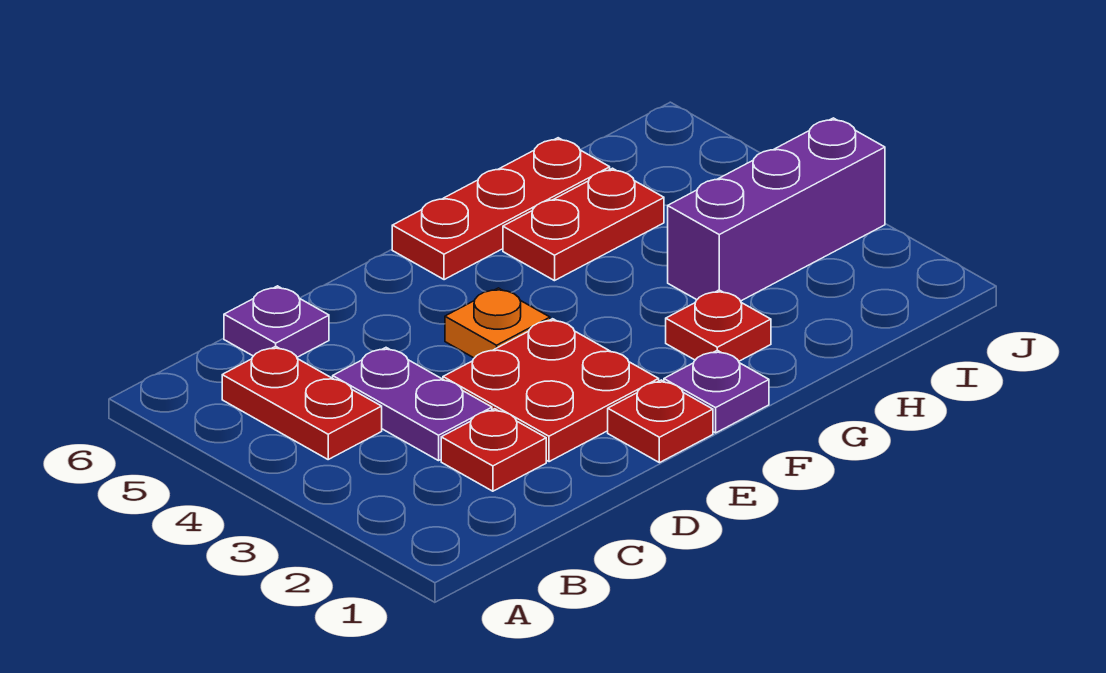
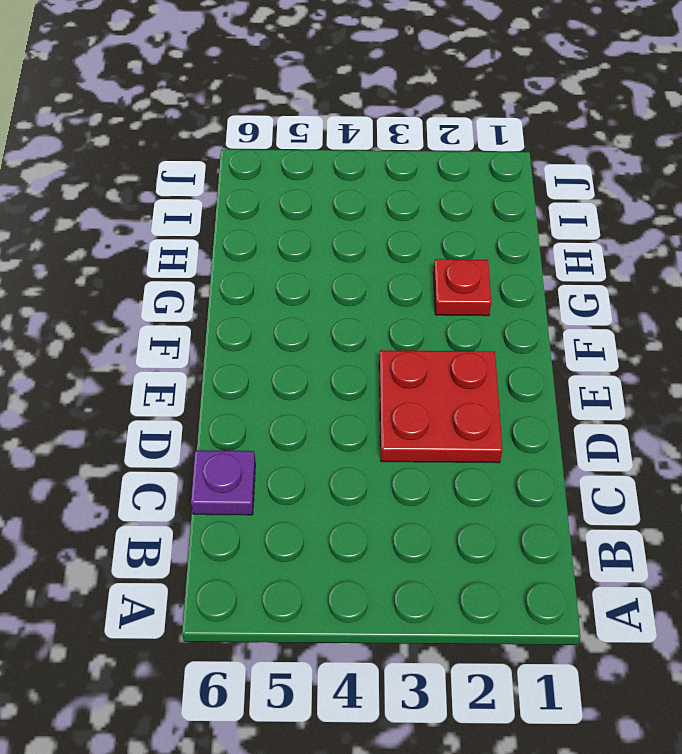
none -> red 1x2 plate [222,346,382,459]
none -> red 1x1 plate [441,409,546,491]
none -> purple 1x2 plate [333,348,492,461]

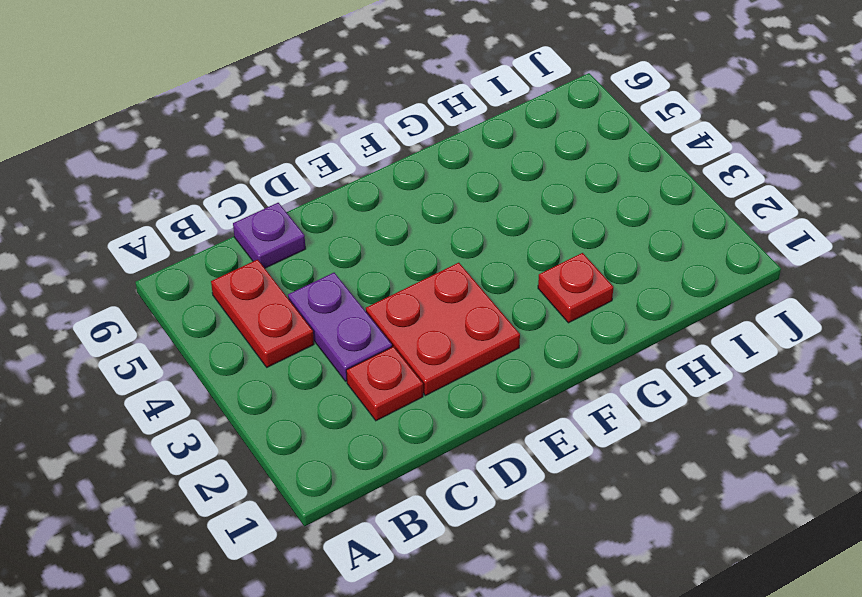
none -> red 1x1 plate [608,380,713,463]
none -> orange 1x1 plate [445,288,550,358]
none -> purple 1x1 plate [664,350,769,433]

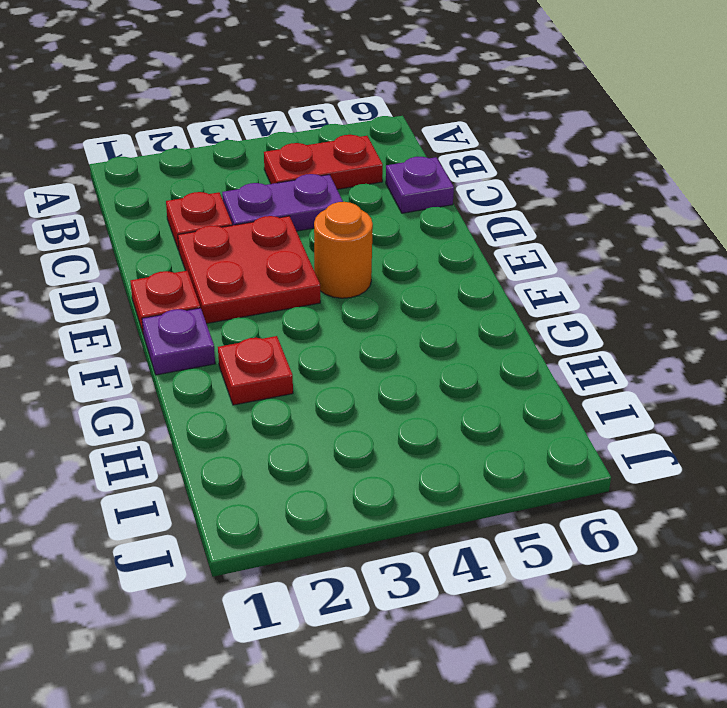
orange 1x1 round brick [314,202,373,298] -> orange 1x1 plate [445,288,550,358]
none -> red 1x3 plate [392,138,610,280]
none -> red 1x2 plate [503,168,664,281]
none -> purple 1x3 brick [668,118,885,301]

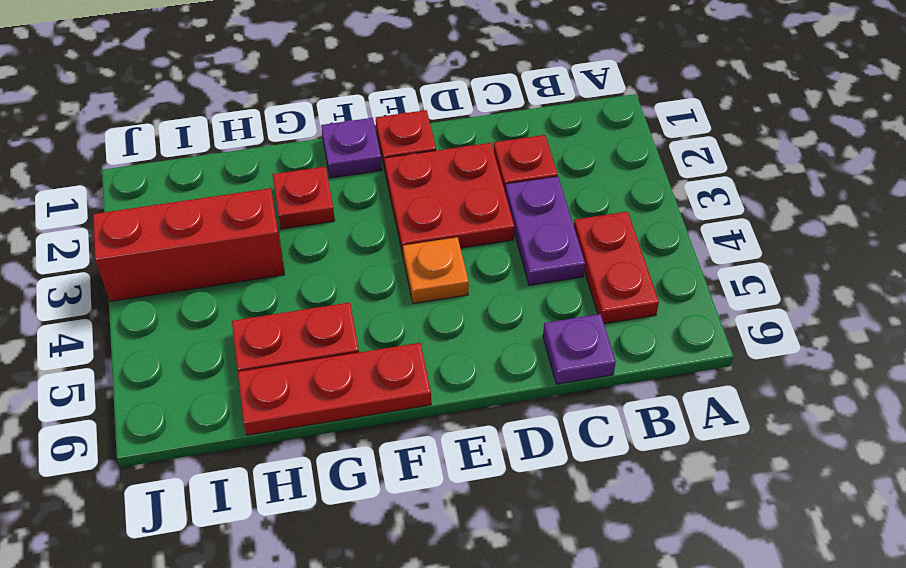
red 1x3 brick [93,188,285,301] -> purple 1x3 brick [668,118,885,301]

